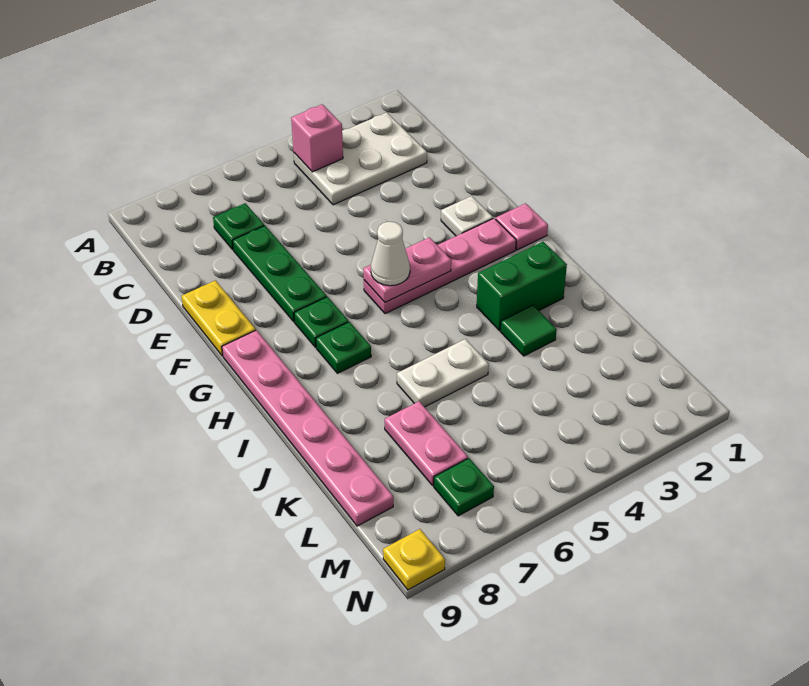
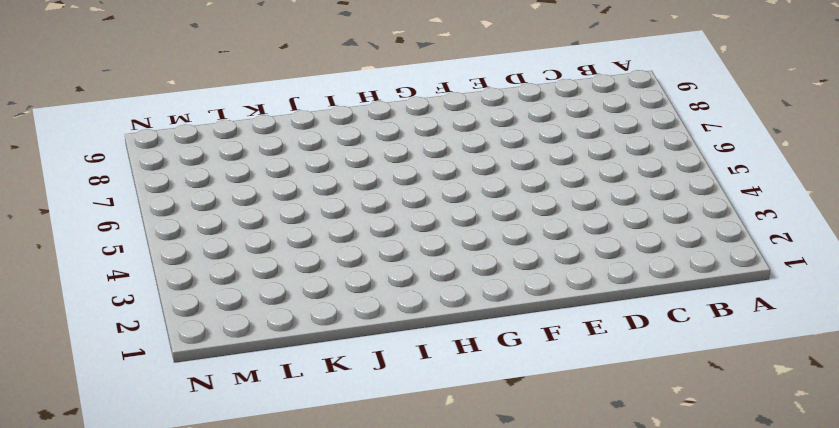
none -> white 2x3 plate [294,112,427,205]
none -> green 1x1 plate [213,203,264,250]
none -> green 1x3 plate [233,226,327,322]

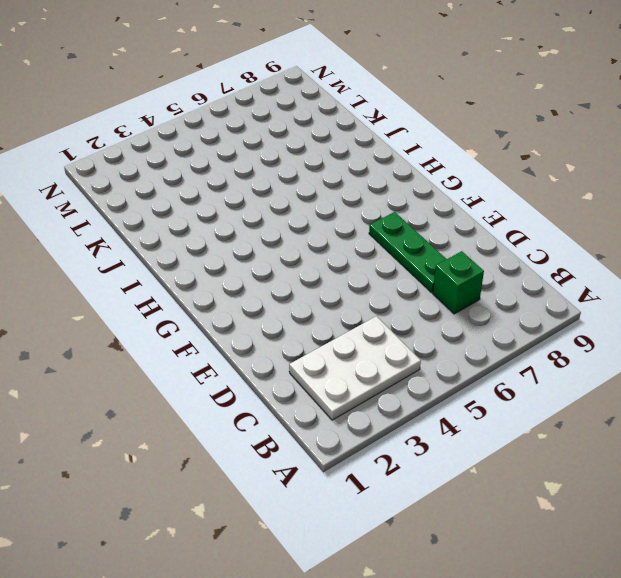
green 1x1 brick [433,251,484,314] -> green 1x1 plate [213,203,264,250]
none -> yellow 1x2 plate [181,280,256,356]
none -> white 1x1 plate [441,196,493,236]
none -> pink 1x1 plate [496,203,548,250]

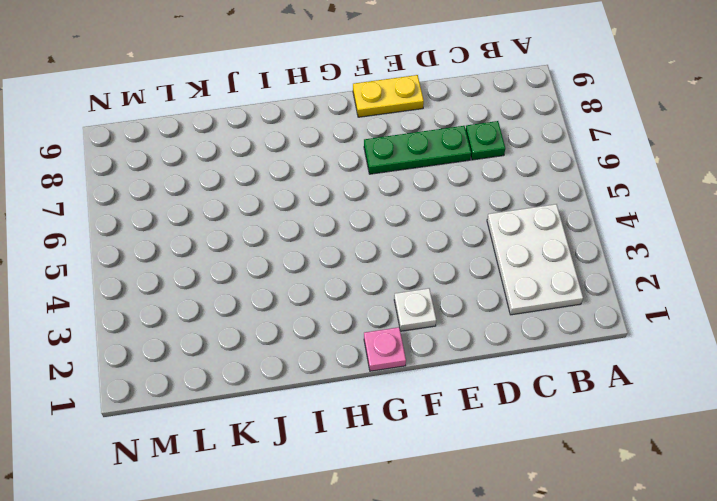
none -> pink 1x4 plate [364,218,516,314]
none -> green 1x1 plate [294,297,348,347]
none -> pink 1x6 plate [222,330,393,526]

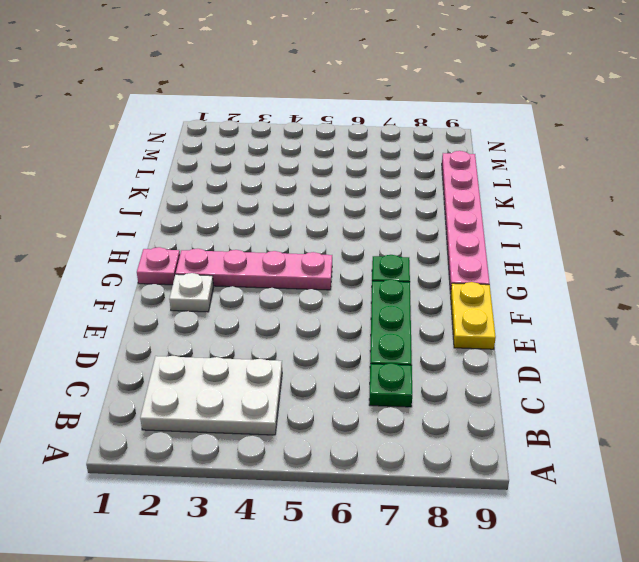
none -> green 1x1 plate [316,322,371,373]
none -> green 1x2 brick [477,242,567,330]
none -> green 1x1 tile [500,305,557,356]

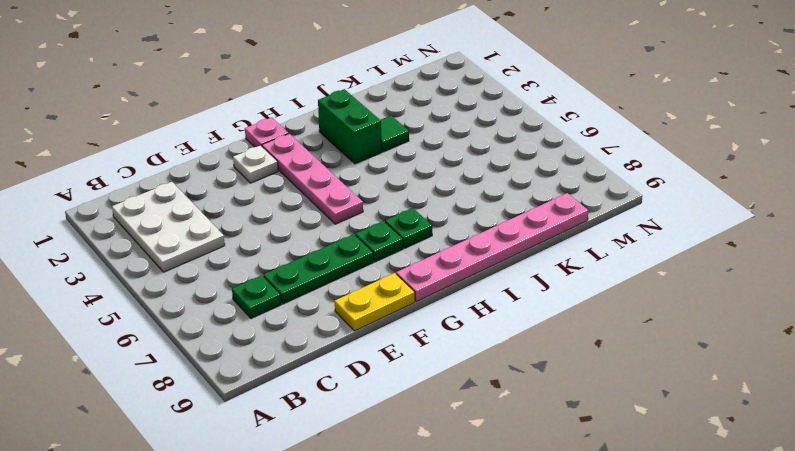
none -> white 1x2 plate [397,339,489,407]
none -> pink 1x2 plate [385,401,468,485]
none -> green 1x1 plate [434,458,494,516]

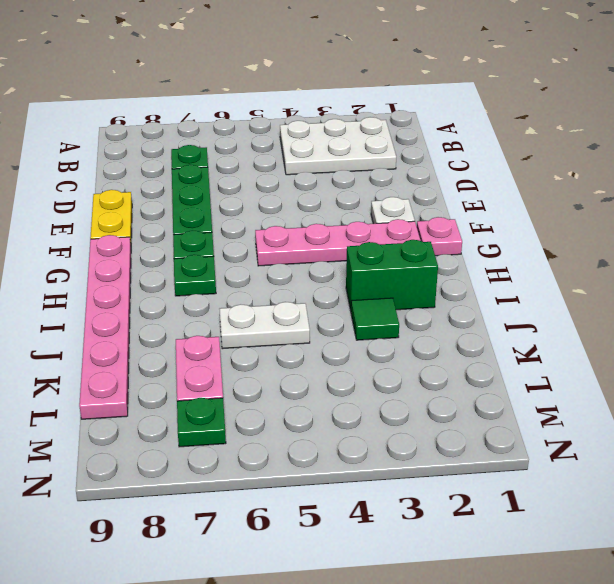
none -> yellow 1x1 plate [383,529,445,590]
none -> pink 1x1 brick [291,104,343,172]
none -> pink 1x2 plate [363,237,451,302]

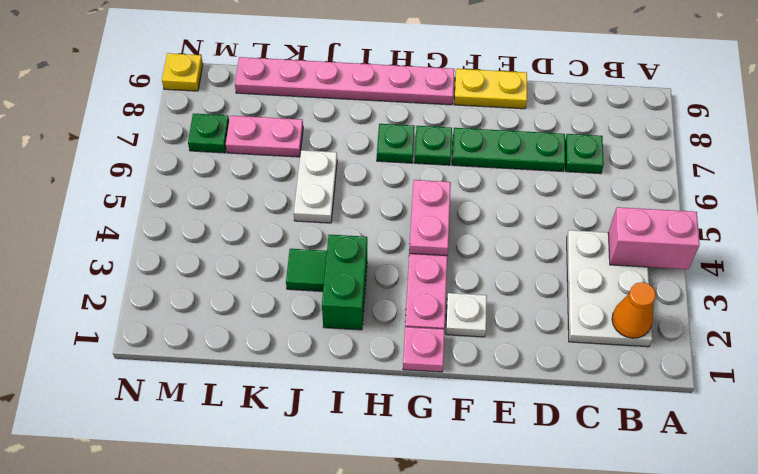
pink 1x2 brick [608,207,700,269] -> pink 1x1 brick [291,104,343,172]
orange 1x1 cone [612,282,656,338] -> none
none -> white 1x1 cone [371,222,410,286]

